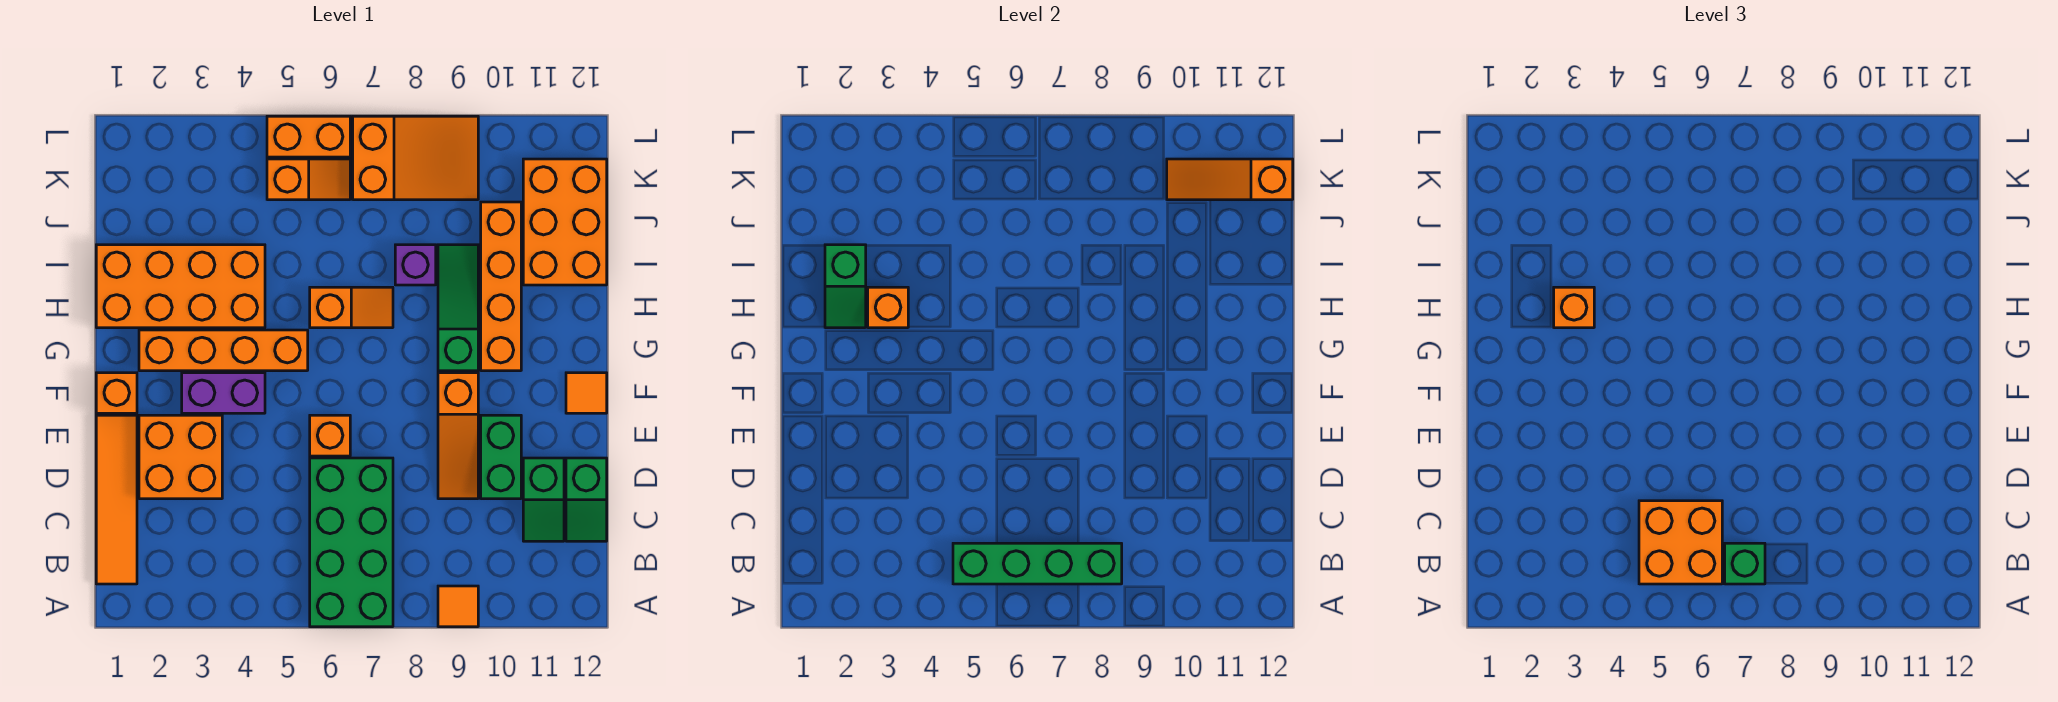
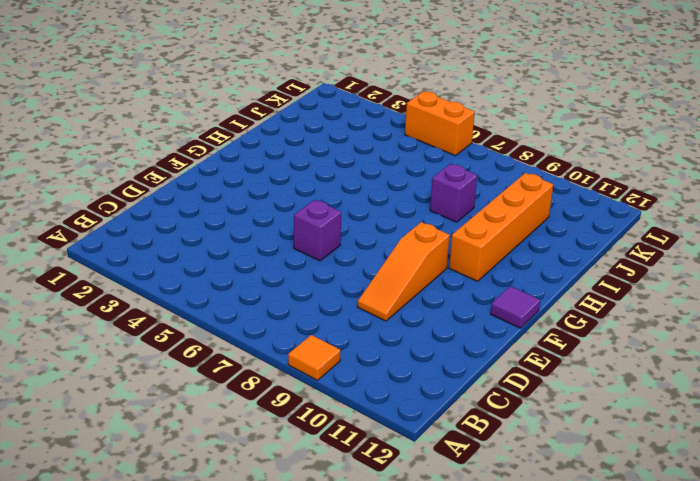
purple 1x1 brick [294,200,341,261] -> orange 1x1 brick [310,415,350,456]
purple 1x1 tile [491,286,540,328] -> orange 1x1 tile [566,373,607,413]
none -> green 2x4 brick [310,458,393,627]
none -> orange 1x4 tile [96,415,137,584]
none -> green 1x2 slope [523,458,564,541]

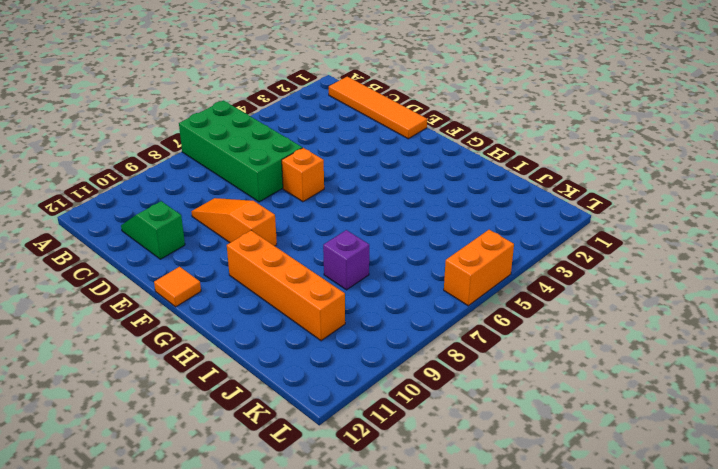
none -> orange 1x1 tile [438,586,478,627]
none -> green 1x2 slope [566,458,607,541]
none -> orange 2x2 brick [139,415,222,499]

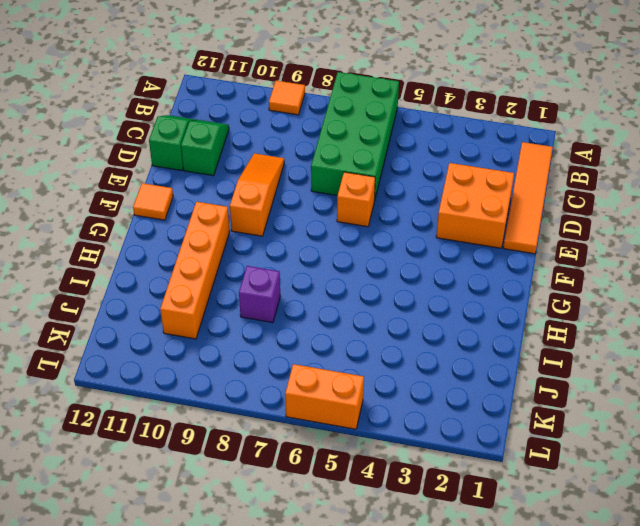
none -> green 1x2 brick [481,415,521,499]
none -> orange 1x1 brick [96,373,137,413]
none -> purple 1x2 brick [182,373,265,413]

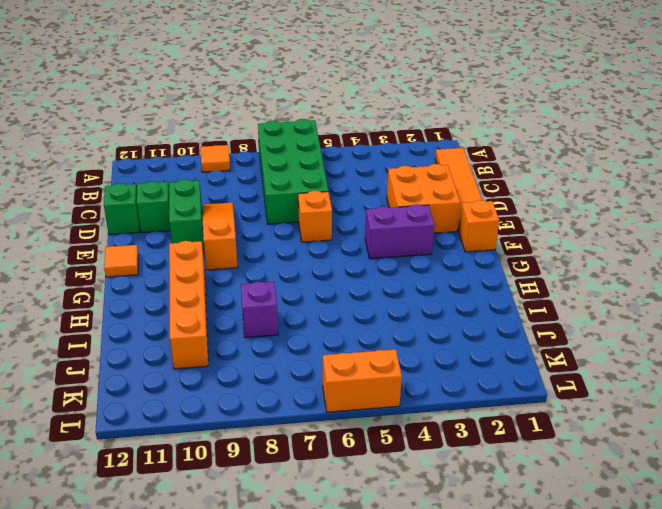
none -> orange 1x4 brick [139,330,308,371]
none -> green 1x3 slope [438,245,478,371]
none -> orange 2x4 brick [96,245,265,328]

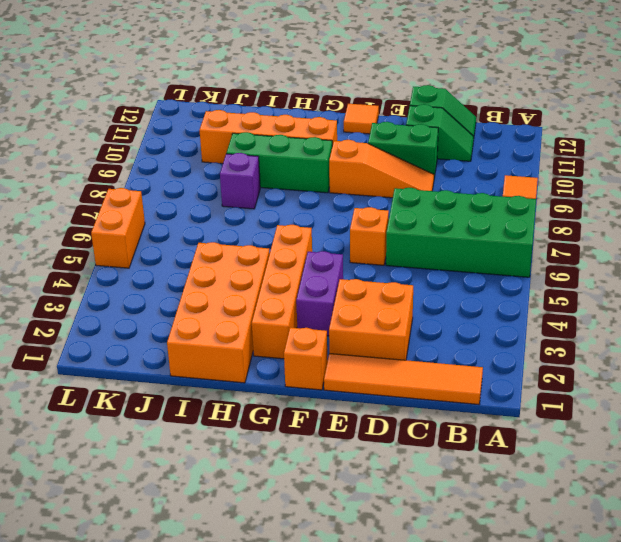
green 1x3 brick [226,132,332,193] -> green 1x3 slope [438,245,478,371]
none -> orange 1x2 slope [310,287,393,328]
none -> orange 2x3 brick [523,159,607,285]
none -> orange 1x2 slope [267,159,350,200]

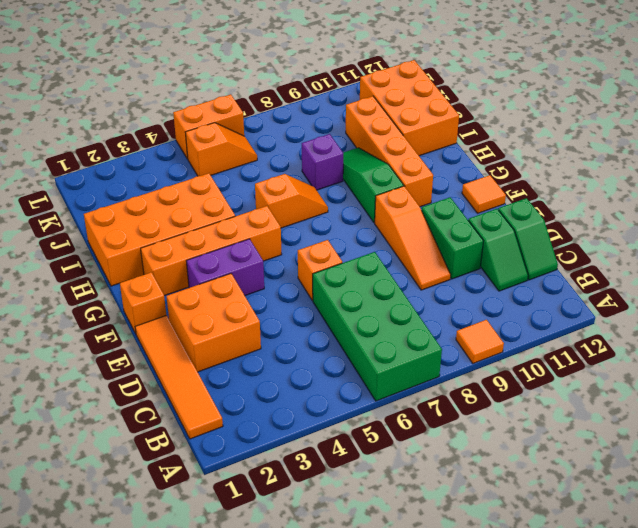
none -> orange 2x3 slope [353,116,478,200]
none -> green 1x4 brick [953,543,1122,584]
none -> green 1x2 slope [825,245,866,328]

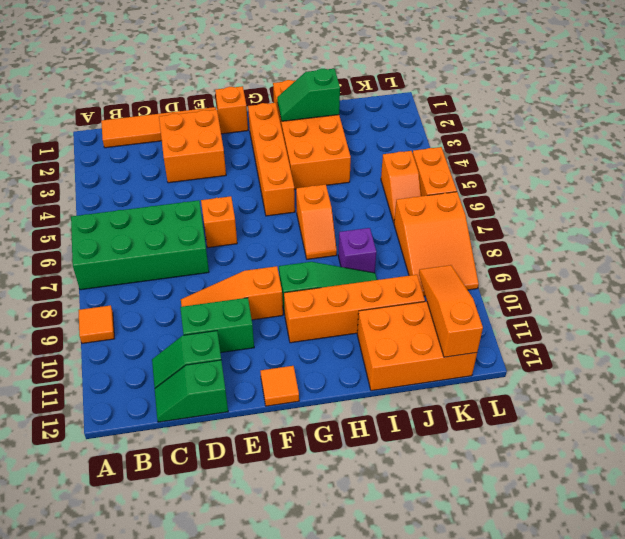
none -> purple 1x2 brick [182,373,265,413]
none -> green 1x4 brick [953,543,1122,584]
none -> orange 1x1 brick [868,287,908,328]

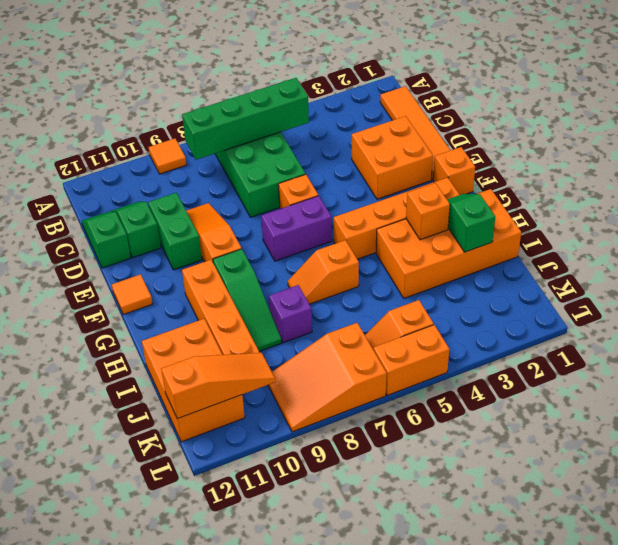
purple 1x2 brick [261,196,332,261] -> purple 1x2 brick moved to [182,373,265,413]
none -> orange 2x2 brick [1639,501,1722,584]
none -> green 1x1 brick [1725,543,1765,584]
none -> orange 1x1 brick [1554,287,1594,328]

